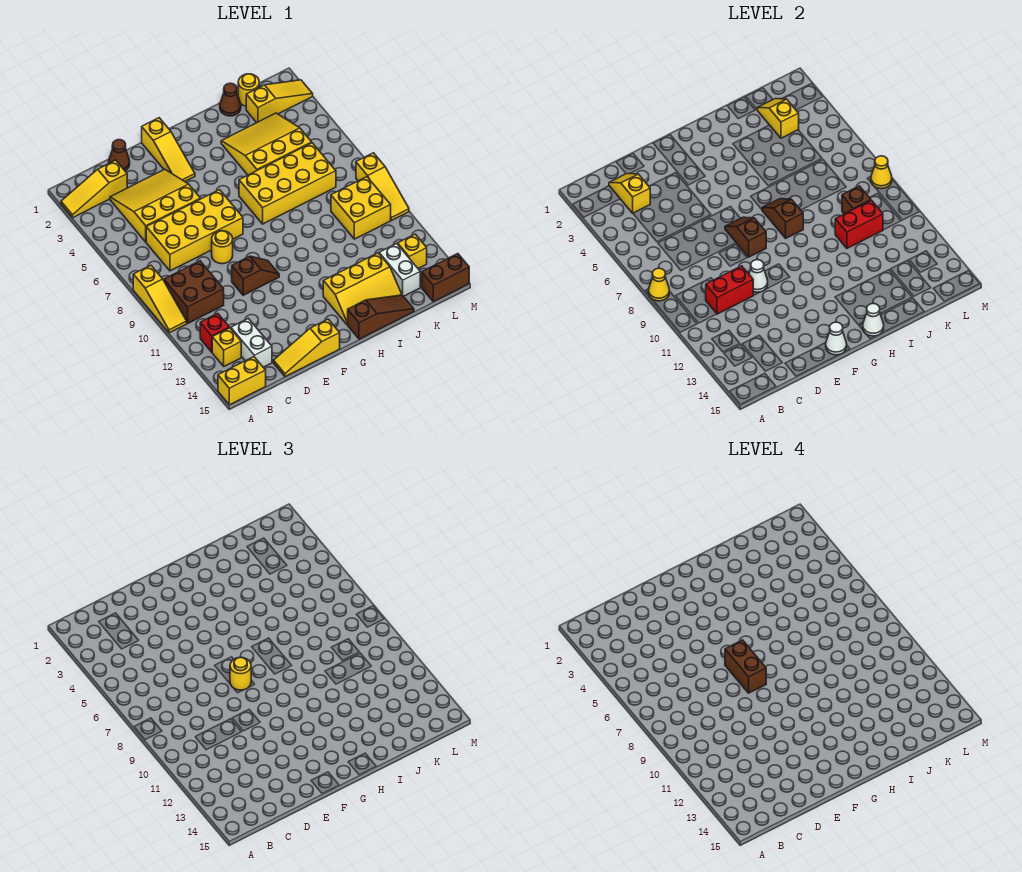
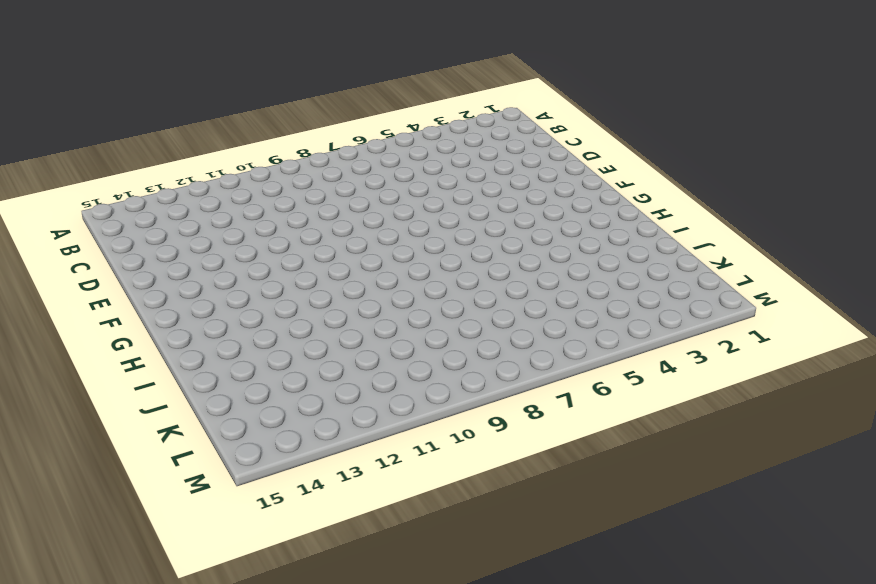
none -> yellow 1x3 slope [61,160,127,218]
none -> yellow 1x3 slope [133,265,187,333]
none -> yellow 1x2 brick [218,357,266,405]
none -> brown 2x2 brick [164,261,224,323]

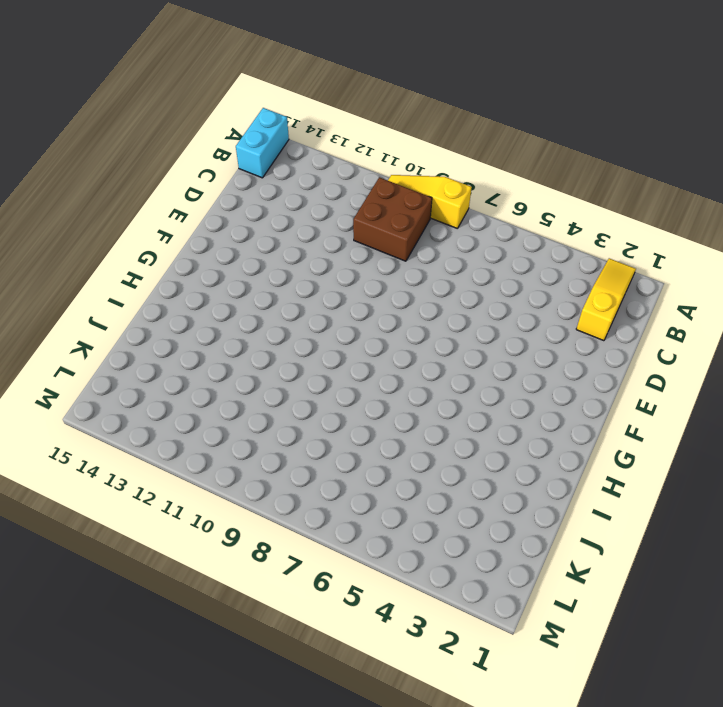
cyan 1x2 brick [236,108,289,178] -> yellow 1x2 brick [218,357,266,405]
none -> red 1x1 brick [200,313,229,352]
none -> yellow 1x1 brick [212,328,241,366]
none -> yellow 3x3 slope [110,169,200,242]
none -> yellow 2x4 brick [146,190,243,271]

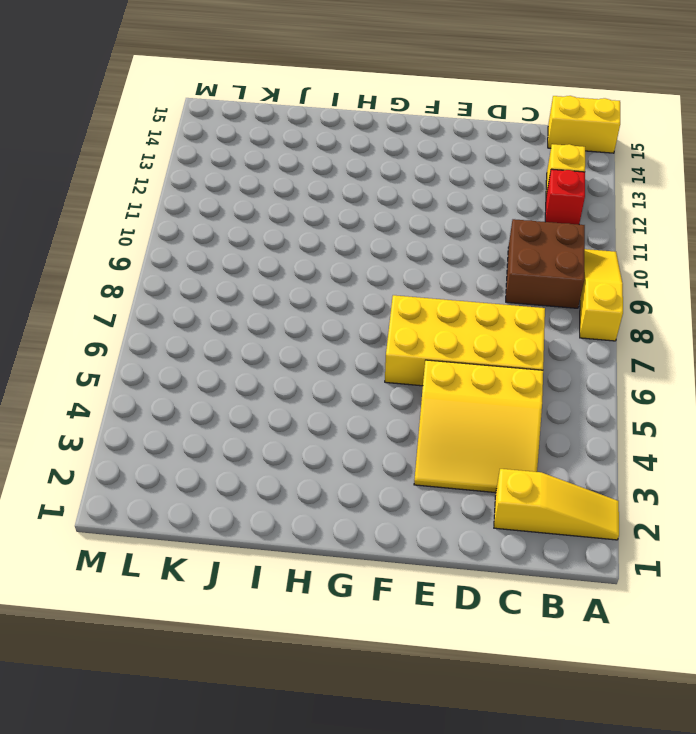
none -> white 1x2 brick [231,318,272,367]
none -> brown 1x1 cone [109,140,130,171]
none -> yellow 1x3 slope [273,319,340,377]
none -> yellow 1x1 round brick [212,231,233,264]

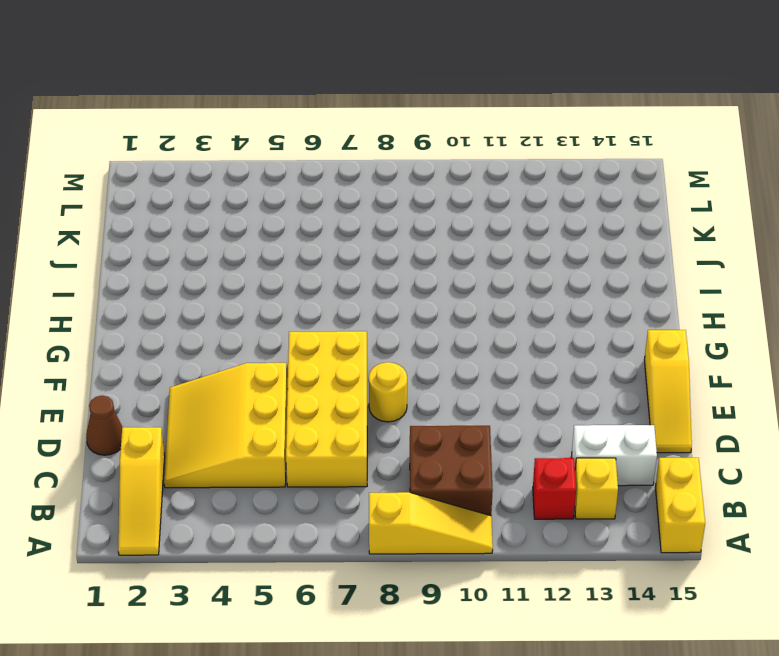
none -> brown 1x2 slope [232,256,279,295]
none -> yellow 1x3 slope [142,118,195,181]
none -> yellow 2x4 brick [239,143,336,224]
none -> yellow 2x3 slope [323,253,402,325]

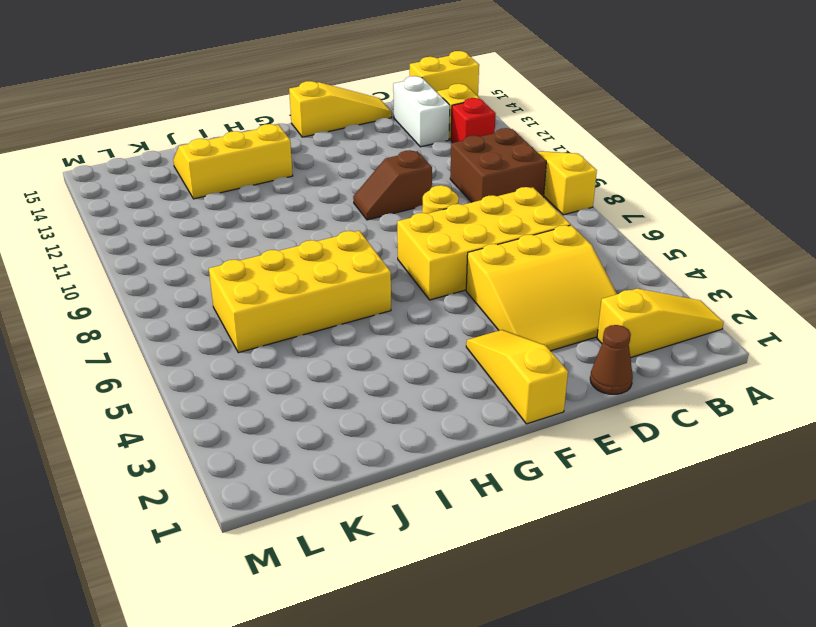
none -> brown 1x3 slope [348,295,414,339]
none -> yellow 3x3 slope [221,113,312,175]
none -> brown 1x1 cone [220,83,241,116]
none -> yellow 1x1 round brick [238,74,259,106]

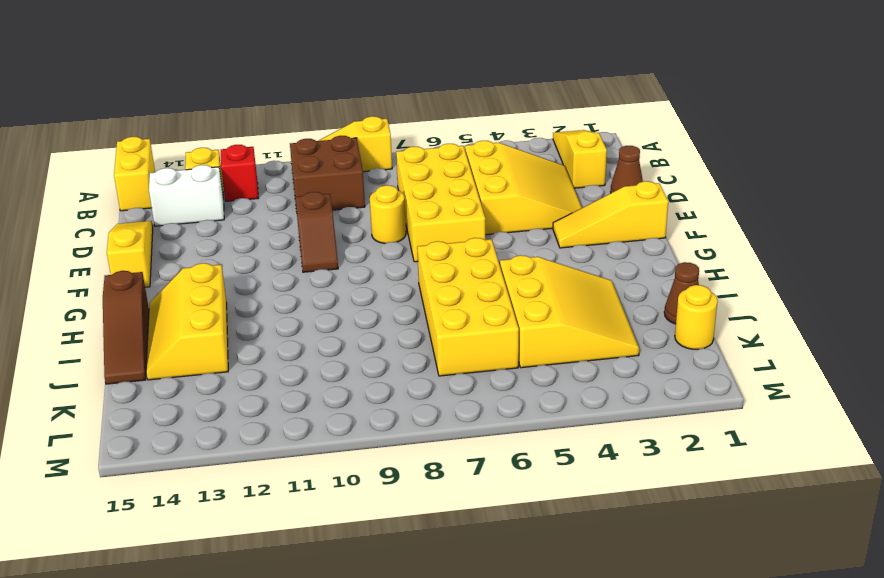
none -> yellow 1x3 slope [246,80,313,123]
none -> yellow 2x2 brick [331,177,391,239]
none -> white 1x2 brick [379,243,420,296]
none -> yellow 1x1 brick [398,234,427,268]

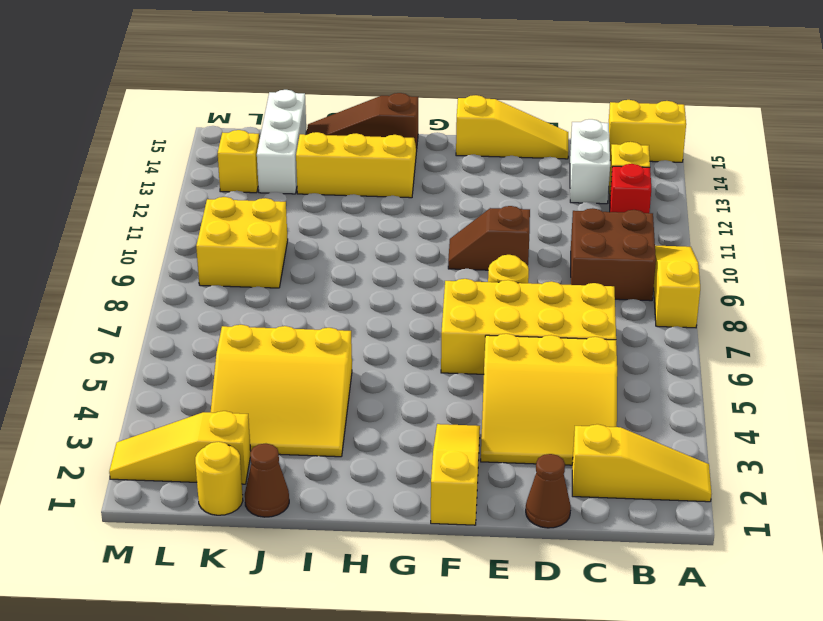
white 1x3 brick [257,90,306,194] -> white 1x2 brick [379,243,420,296]
none -> yellow 2x4 brick [239,143,336,224]
none -> brown 1x2 brick [422,254,469,302]
none -> yellow 1x3 slope [356,153,409,220]
none -> yellow 1x1 cone [648,268,669,301]

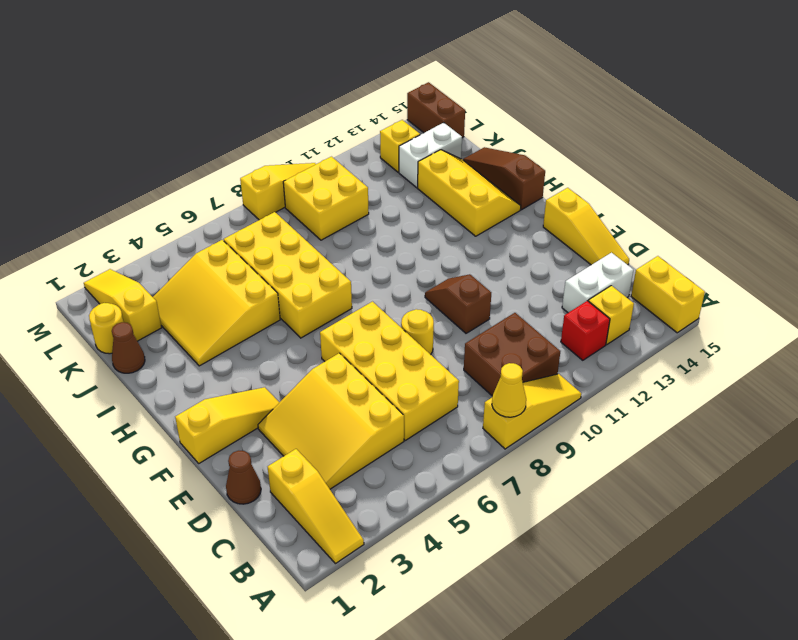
none -> yellow 1x2 slope [609,173,650,213]
none -> red 1x2 brick [706,266,753,314]
none -> white 1x1 cone [749,260,768,292]
none -> brown 1x2 slope [725,217,766,257]

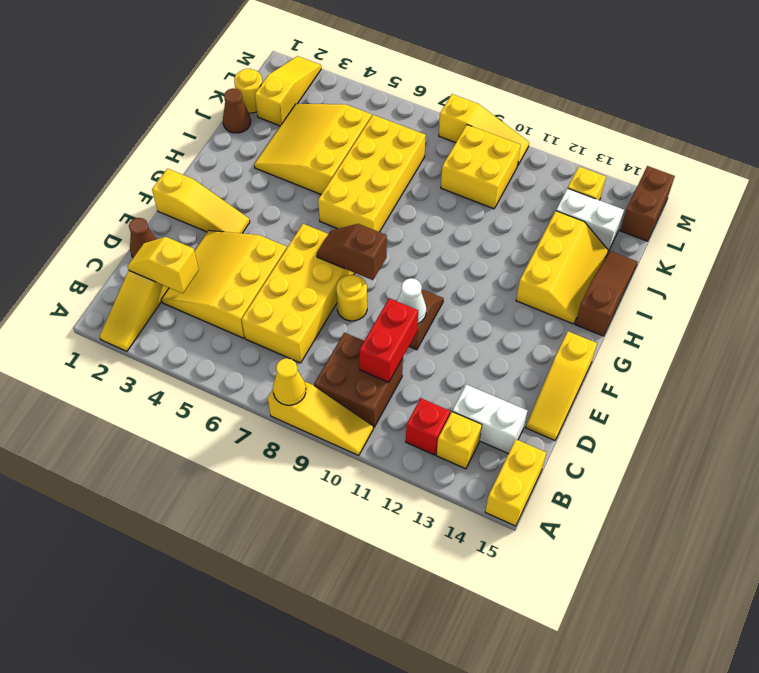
none -> white 1x1 cone [826,322,847,355]
none -> brown 1x2 slope [762,199,803,238]
none -> white 1x1 cone [863,303,884,336]
none -> red 1x2 brick [835,200,883,248]

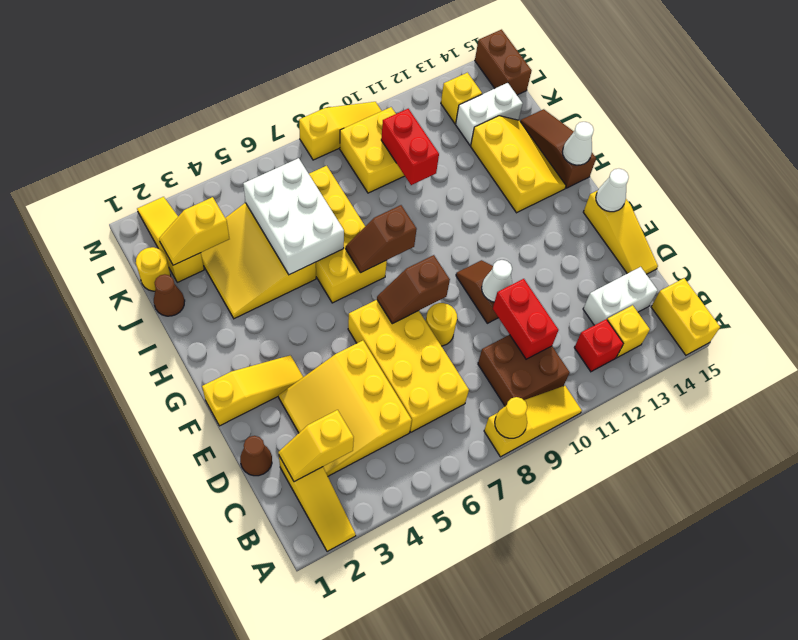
white 2x3 brick [243,158,344,275] -> none
none -> brown 1x1 brick [842,186,871,214]
none -> yellow 1x1 cone [871,156,892,189]
none -> yellow 1x1 round brick [230,657,251,690]
none -> brown 1x2 brick [725,640,766,693]

